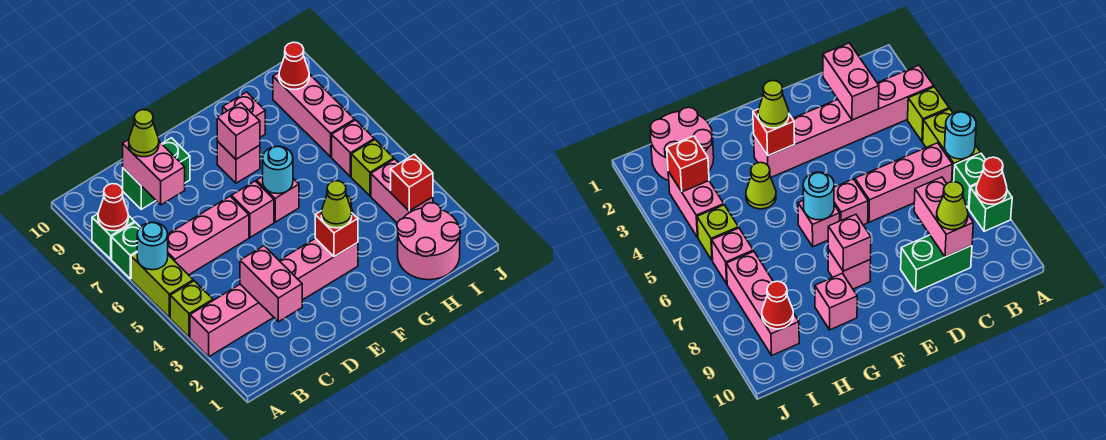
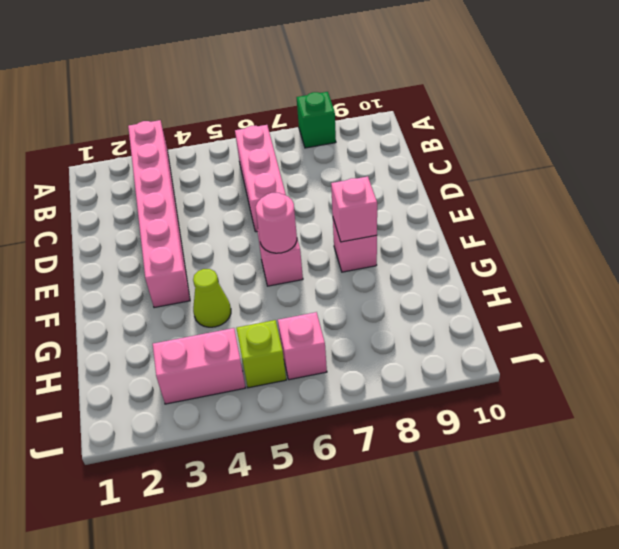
pink 1x1 round brick [256,193,297,253] -> cyan 1x1 round brick [263,146,293,194]
none -> lime 1x1 brick [170,281,213,337]
none -> lime 1x2 brick [131,253,193,318]
none -> green 1x1 brick [112,222,140,279]

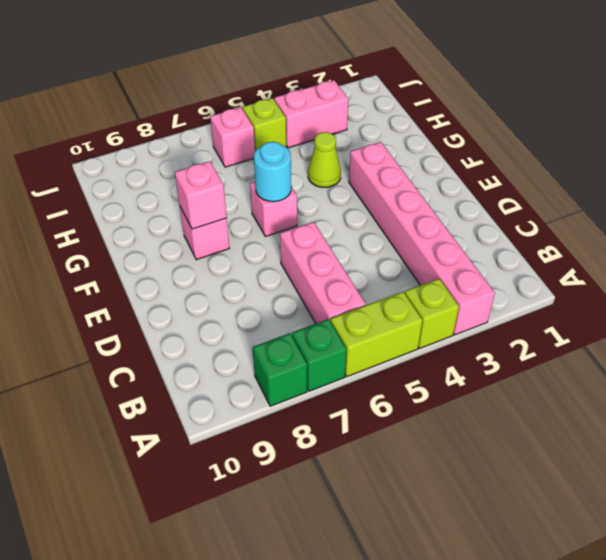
none -> green 1x2 brick [123,138,190,209]
none -> pink 1x1 brick [231,181,274,237]
none -> pink 1x1 brick [223,92,265,137]

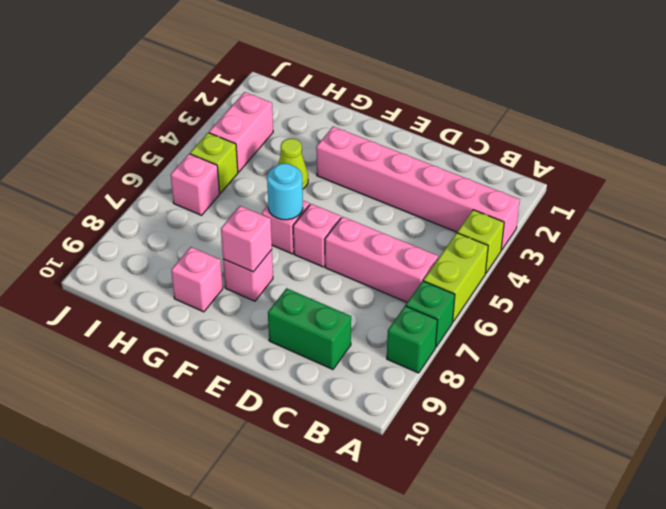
none -> pink 2x2 round brick [397,203,460,280]
none -> pink 1x3 brick [273,73,355,157]
none -> cyan 1x1 round brick [137,223,168,270]

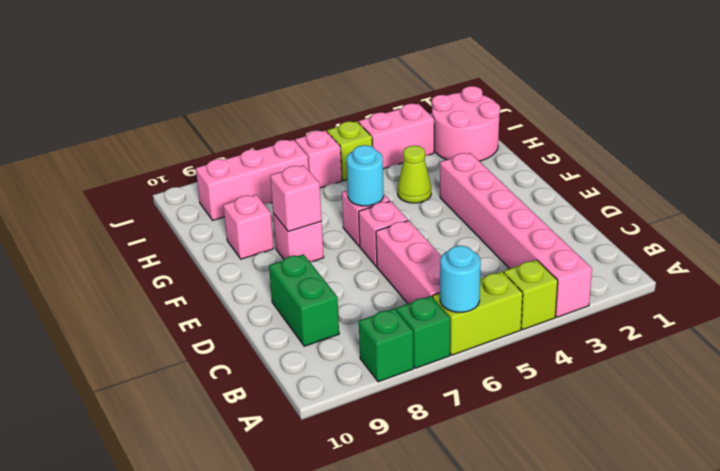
none -> red 1x1 cone [98,184,128,231]
none -> pink 1x2 brick [240,246,302,322]
none -> pink 1x2 brick [123,140,185,205]

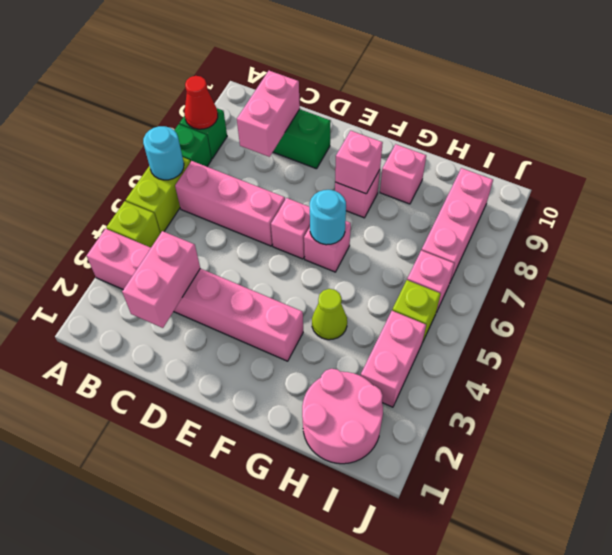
none -> red 1x1 brick [315,211,358,257]
none -> red 1x1 brick [391,154,433,211]
none -> red 1x1 cone [279,42,309,90]

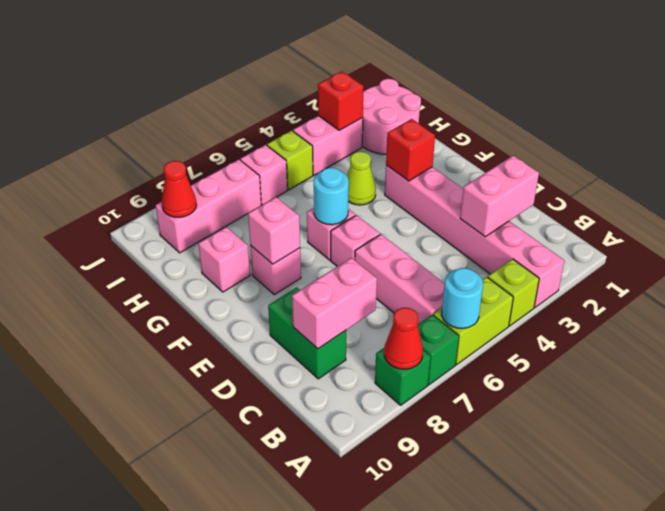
none -> lime 1x1 cone [129,110,159,157]
none -> lime 1x1 cone [321,181,352,228]

